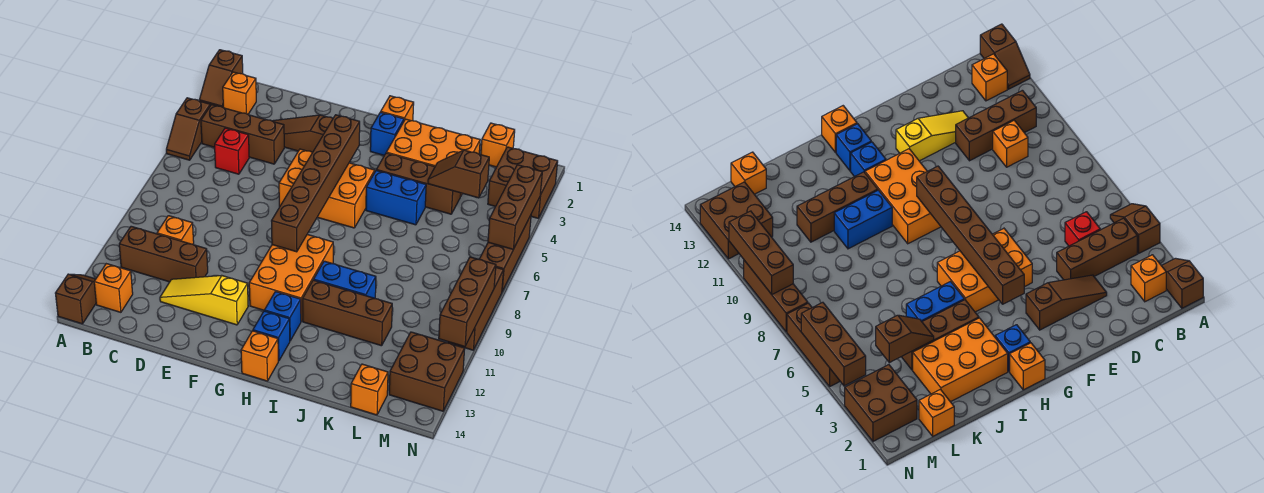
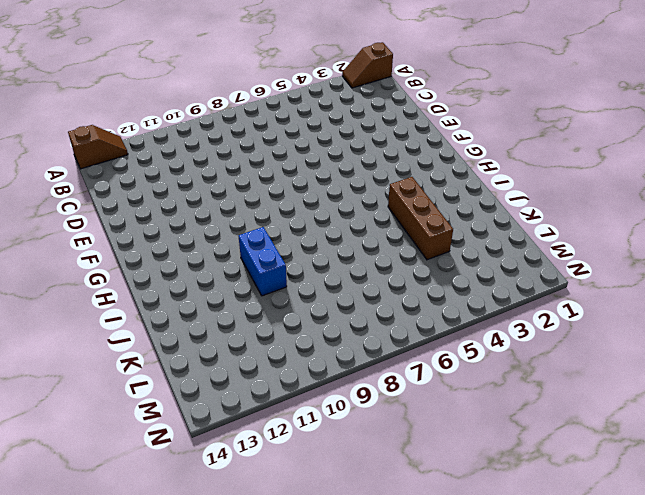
none -> brown 1x2 slope [166,98,210,160]
none -> orange 1x1 brick [223,72,256,114]
none -> brown 1x3 brick [201,105,284,164]
none -> brown 1x3 brick [119,226,208,282]

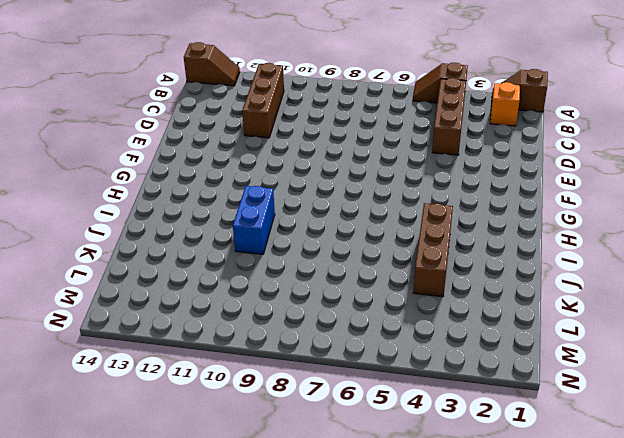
none -> orange 1x1 brick [94,264,133,312]
none -> red 1x1 brick [215,128,249,174]
none -> orange 1x1 brick [157,216,194,245]
none -> brown 1x3 slope [273,115,333,152]

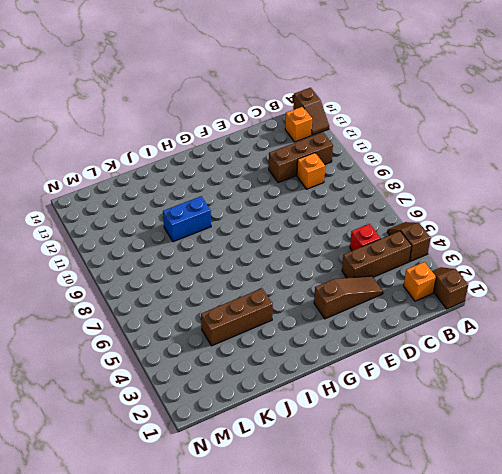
none -> yellow 1x3 slope [160,276,248,325]
none -> orange 2x3 brick [279,149,375,228]
none -> orange 2x3 brick [249,235,333,321]
none -> orange 1x1 brick [381,96,414,121]

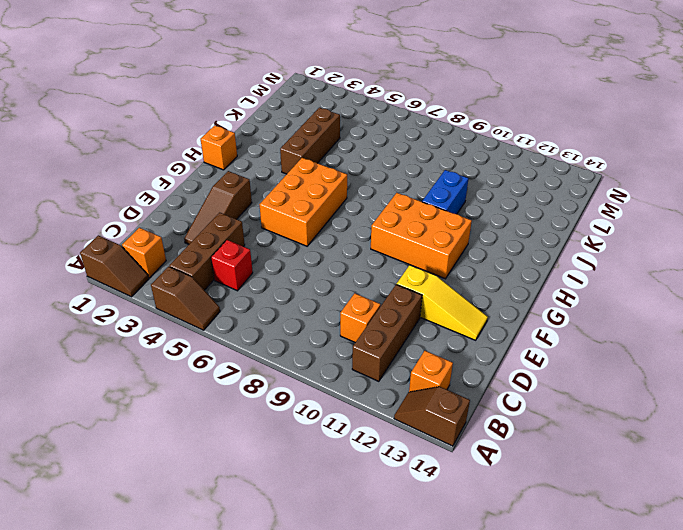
yellow 1x3 slope [397,265,488,340] -> yellow 1x3 slope turned to [160,276,248,325]
none -> blue 1x1 brick [370,112,404,155]
none -> blue 1x1 brick [264,292,301,341]
none -> blue 1x1 brick [253,311,290,361]
none -> orange 1x1 brick [241,331,278,381]

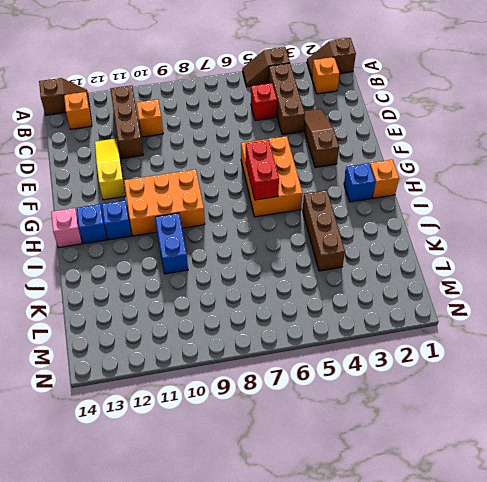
red 1x2 brick [246,140,279,200] -> brown 1x6 brick [272,115,360,252]
pink 1x1 brick [51,208,82,248] -> orange 1x1 brick [241,331,278,381]
none -> orange 2x3 brick [386,119,480,196]
none -> blue 1x2 brick [366,170,426,225]
none -> brown 1x3 brick [303,280,392,346]
none -> orange 1x1 brick [481,123,515,167]

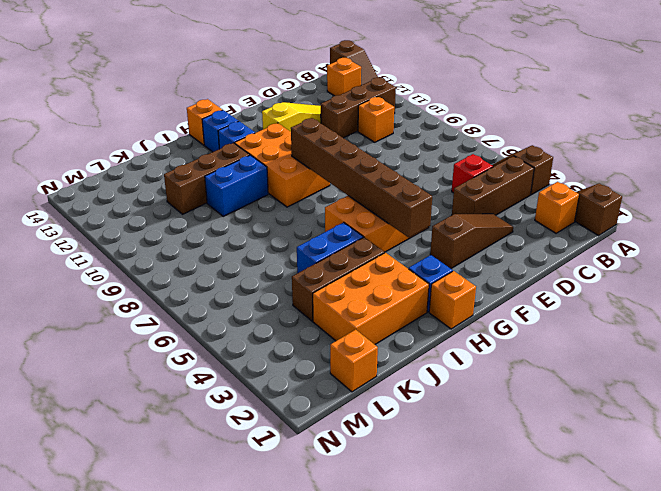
none -> orange 1x1 brick [351,364,388,415]
none -> brown 2x2 brick [488,147,558,218]
none -> brown 2x2 brick [389,332,465,411]
none -> brown 1x3 brick [479,215,531,291]

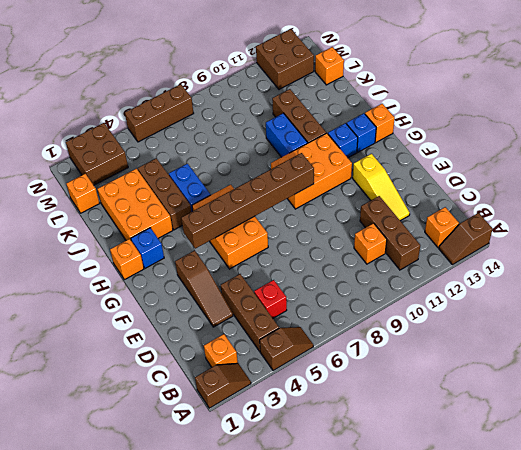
none -> brown 1x3 brick [448,268,504,350]
none -> brown 1x2 slope [428,150,489,198]
none -> brown 1x3 brick [488,165,542,249]
none -> brown 1x3 brick [439,257,496,347]

